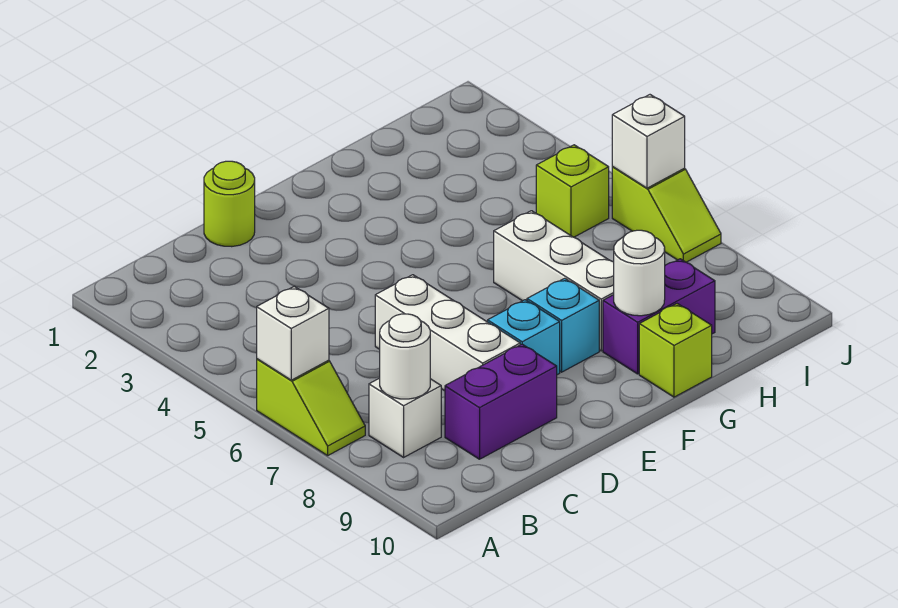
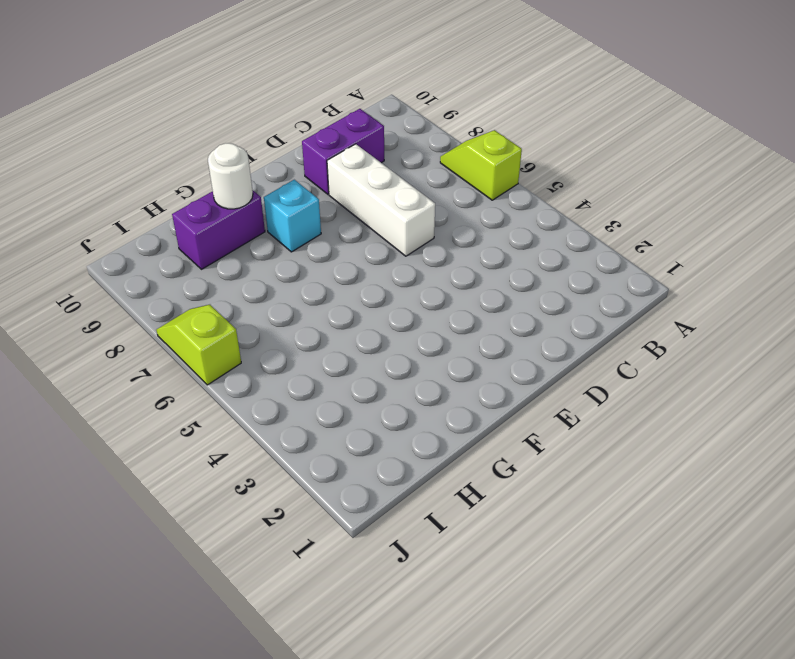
none -> white 1x1 brick [369,378,441,457]
none -> lime 1x1 round brick [204,161,255,247]
none -> cyan 1x1 brick [488,300,560,375]

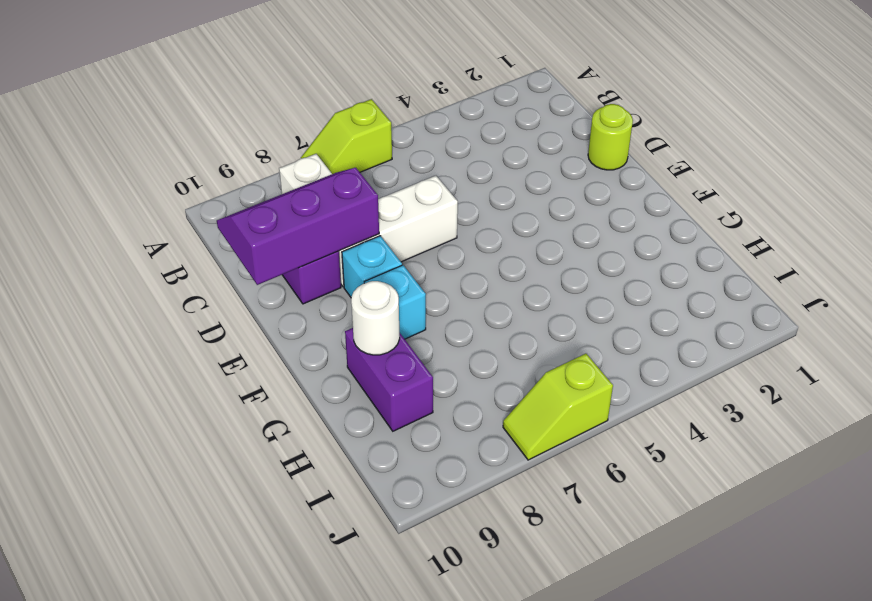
purple 2x3 slope [217,168,379,285] -> none
none -> white 1x3 brick [494,211,614,351]
none -> lime 1x1 brick [639,304,712,397]
none -> lime 1x1 brick [536,145,609,237]

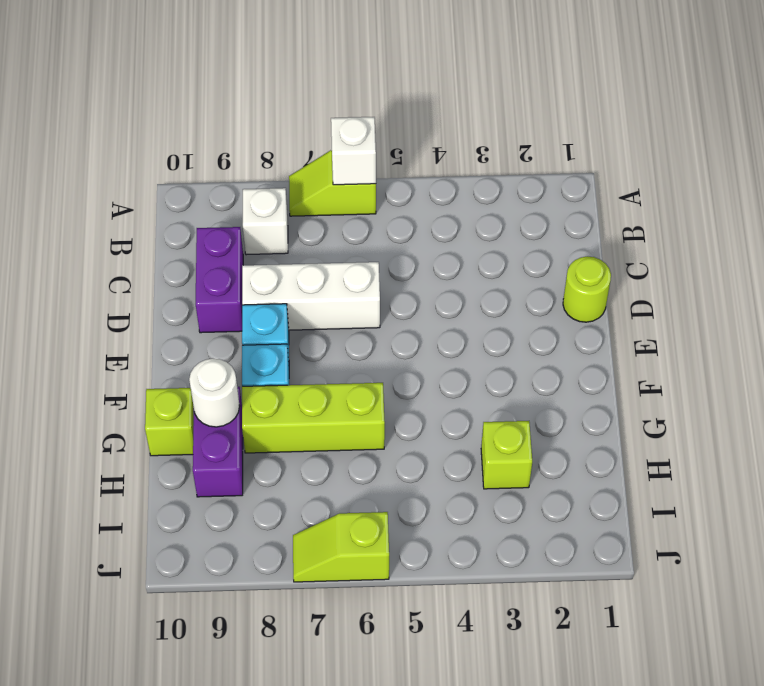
lime 1x3 brick [242,383,385,453] -> white 1x3 brick [494,211,614,351]
lime 1x1 brick [481,421,532,489] -> lime 1x1 brick moved to [536,145,609,237]
none -> white 1x1 round brick [380,314,430,399]
none -> white 1x1 brick [612,95,685,188]

